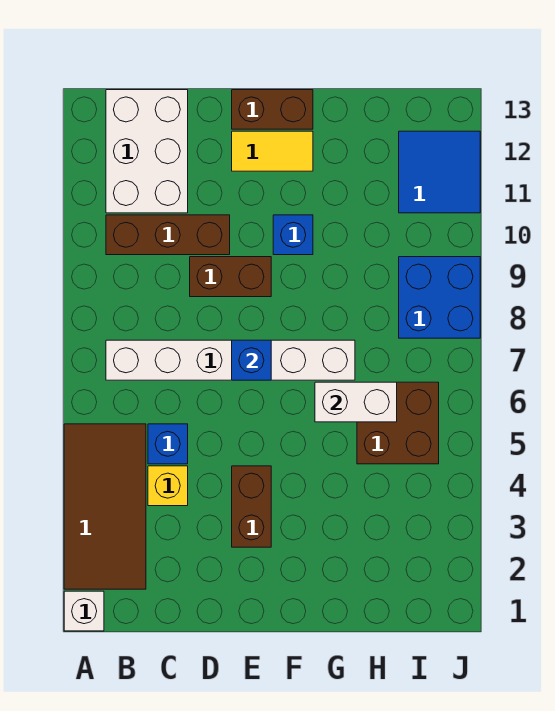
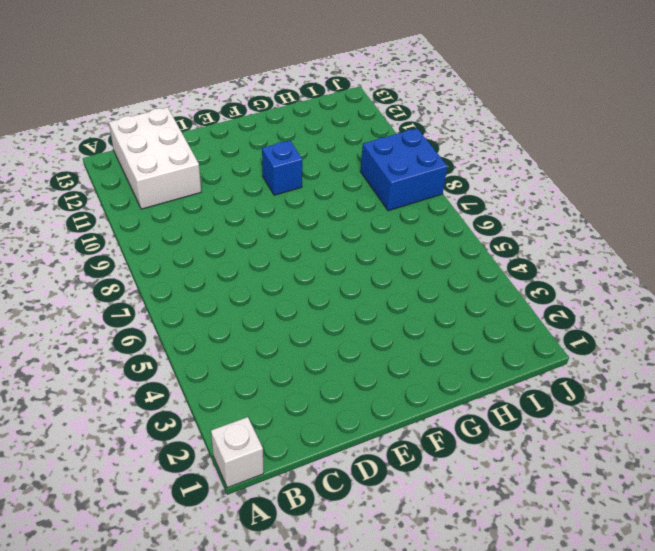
none -> brown 2x4 tile [64,424,146,589]
none -> white 1x6 brick [106,340,355,380]
none -> brown 1x3 brick [106,215,230,255]

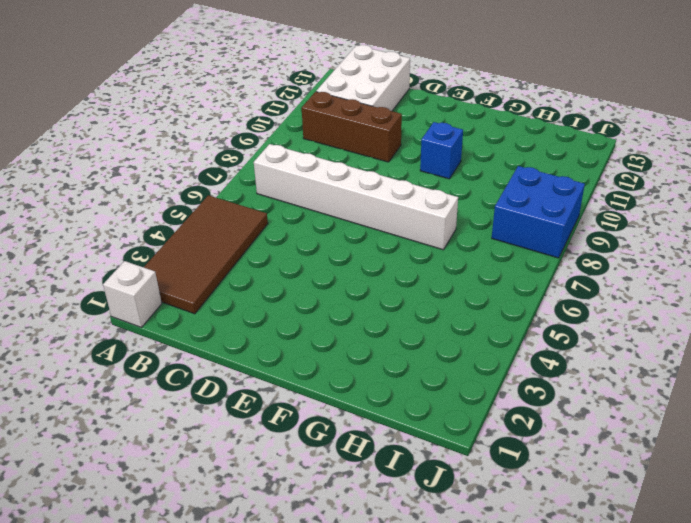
none -> yellow 1x1 brick [148,466,188,506]
none -> blue 1x1 brick [148,424,188,464]
none -> brown 1x2 brick [190,257,271,297]

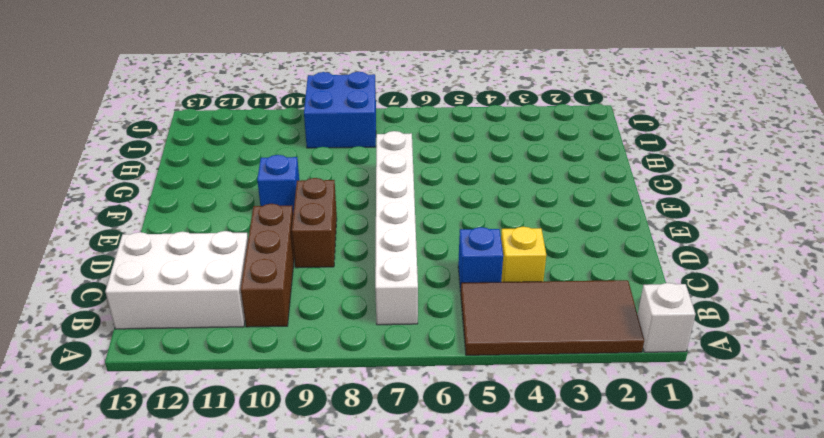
none -> brown 1x2 brick [232,466,271,547]
none -> yellow 1x2 tile [232,131,313,171]
none -> brown 1x2 brick [232,90,313,129]

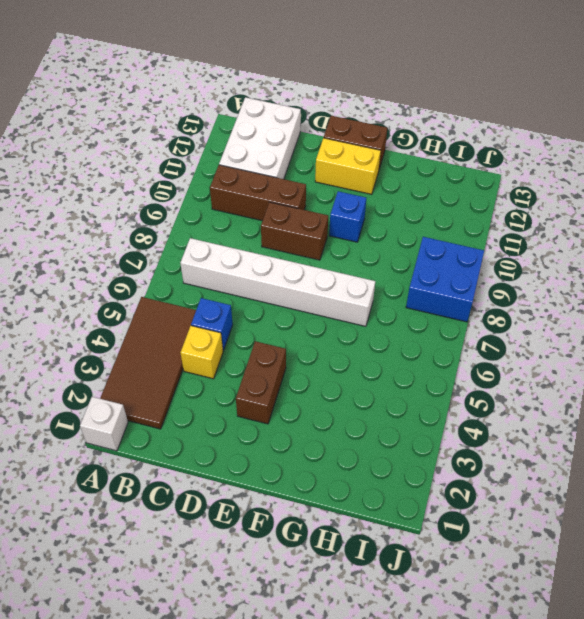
yellow 1x2 brick [315,138,381,194] -> yellow 1x2 tile [232,131,313,171]
none -> brown 2x2 brick [357,382,439,464]
none -> blue 2x2 tile [399,131,480,213]
none -> blue 1x1 brick [232,340,271,380]

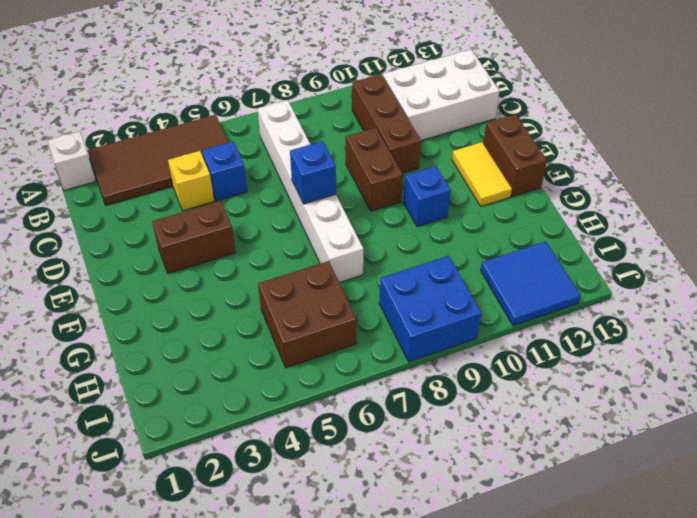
none -> white 1x2 brick [315,382,397,422]

